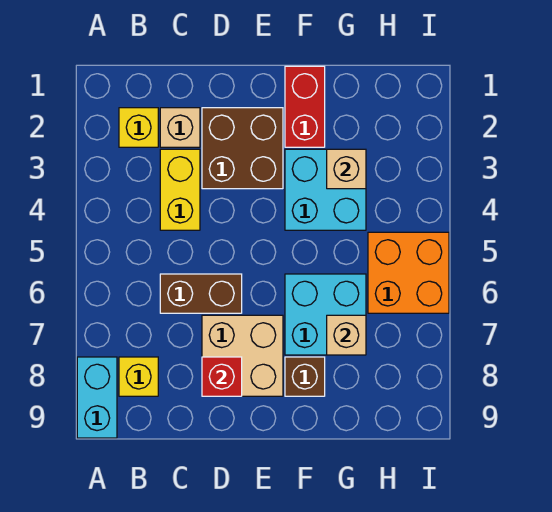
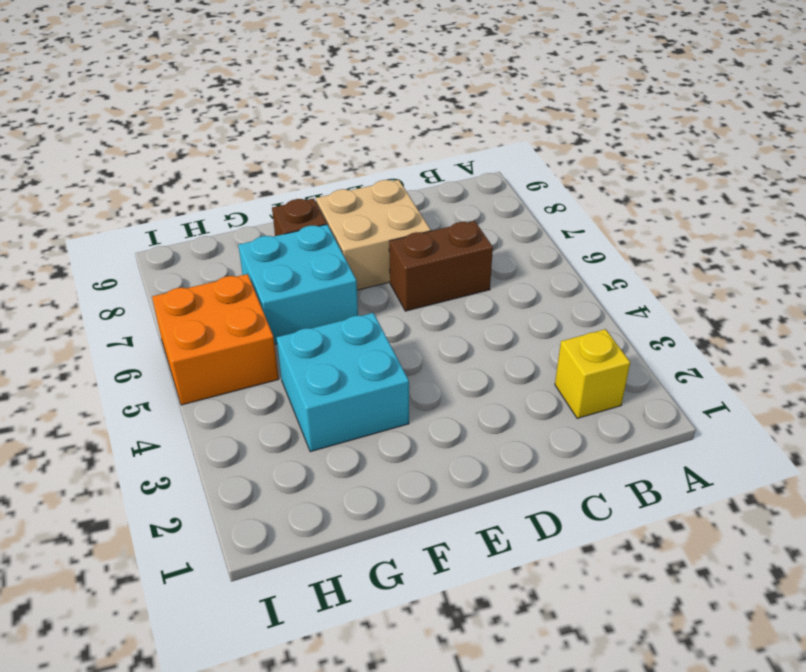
none -> cyan 1x2 brick [77,357,117,438]
none -> yellow 1x1 brick [119,357,158,396]
none -> tan 1x1 brick [160,108,200,147]

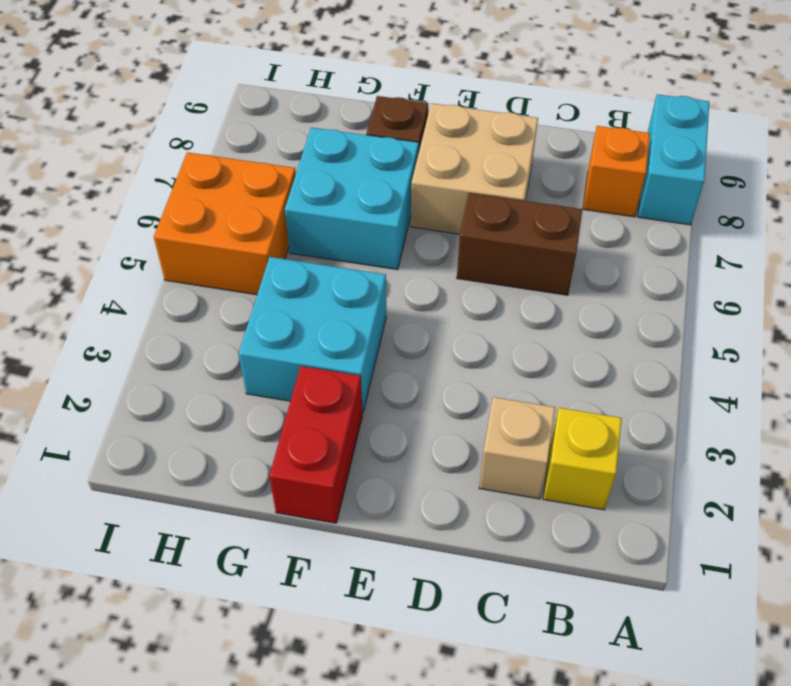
orange 1x1 brick [583,126,650,217] -> yellow 1x1 brick [119,357,158,396]
none -> yellow 1x2 brick [160,149,200,230]
none -> brown 2x2 brick [202,108,283,189]
none -> red 1x1 brick [202,357,242,396]

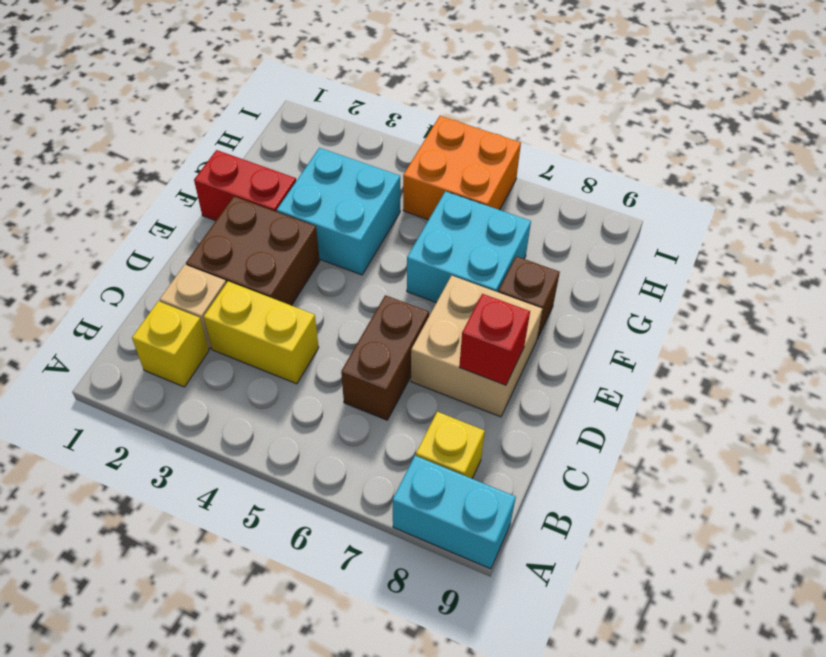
none -> tan 1x1 brick [327,149,366,189]
none -> tan 1x1 brick [327,315,366,355]

